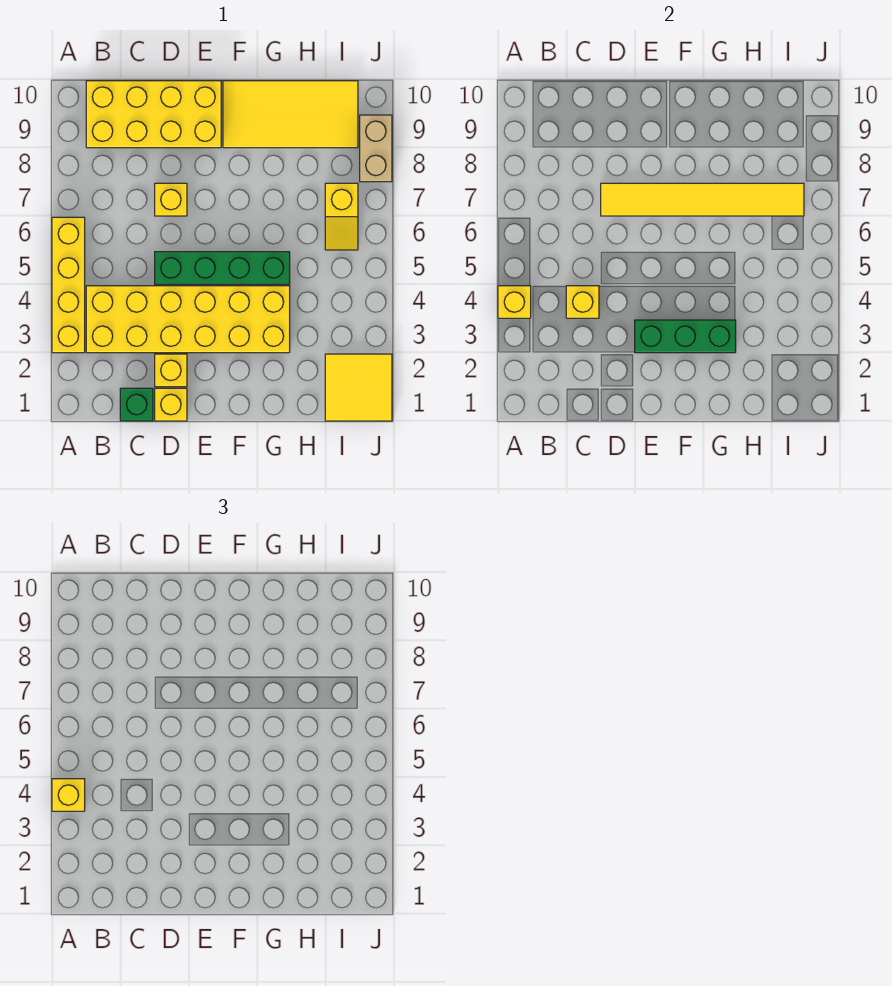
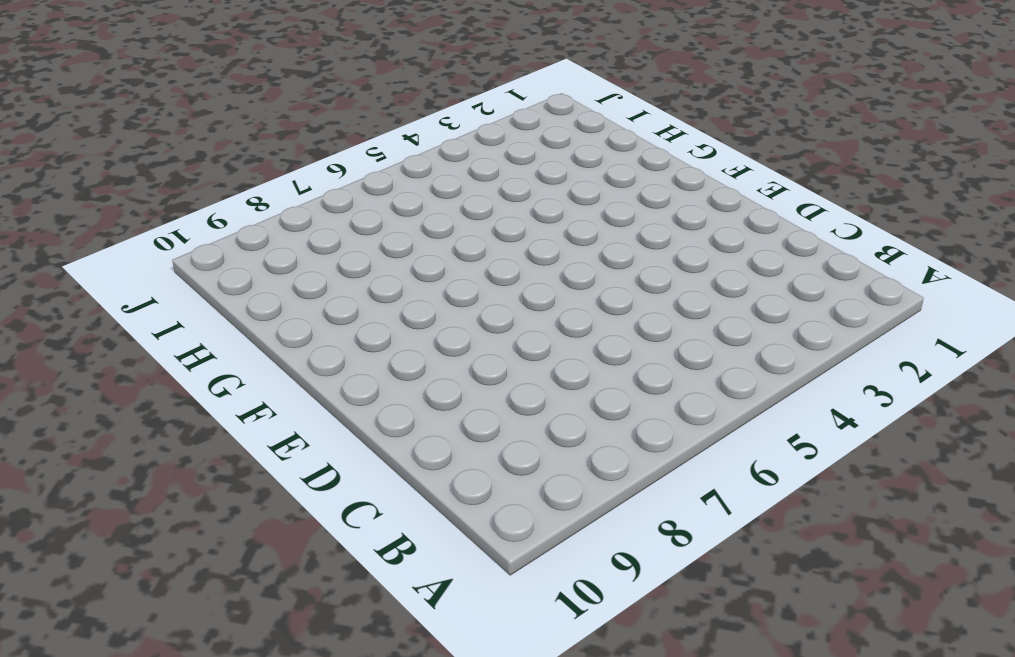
none -> yellow 1x4 brick [52,217,85,353]
none -> yellow 2x6 brick [86,286,290,353]
none -> yellow 2x4 brick [86,81,221,148]

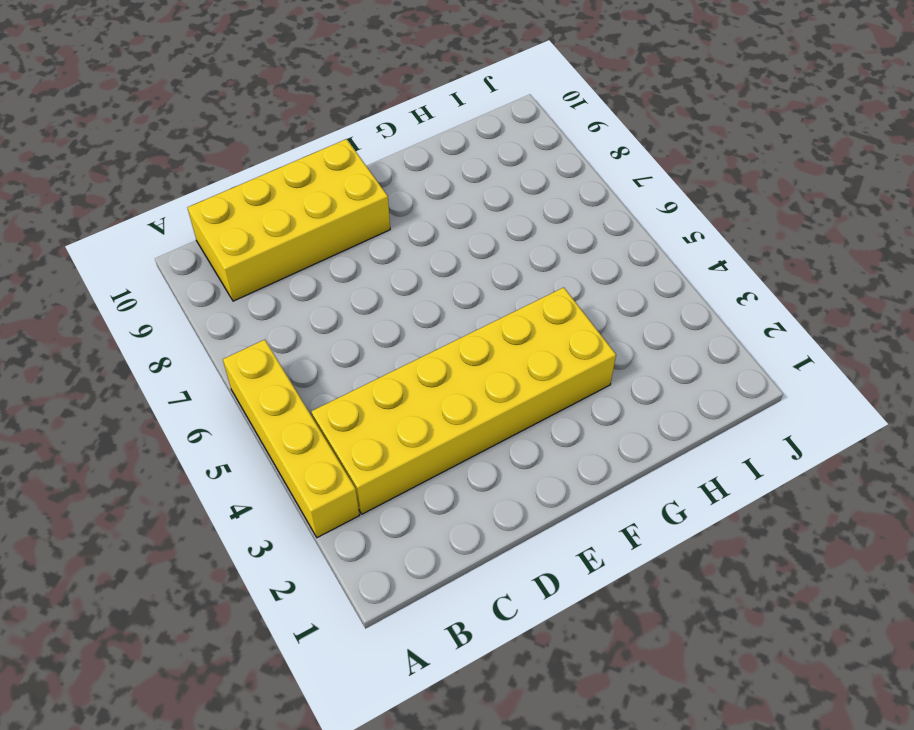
none -> green 1x1 brick [120,388,153,421]
none -> yellow 1x1 brick [155,388,187,421]
none -> yellow 1x1 brick [155,354,187,387]

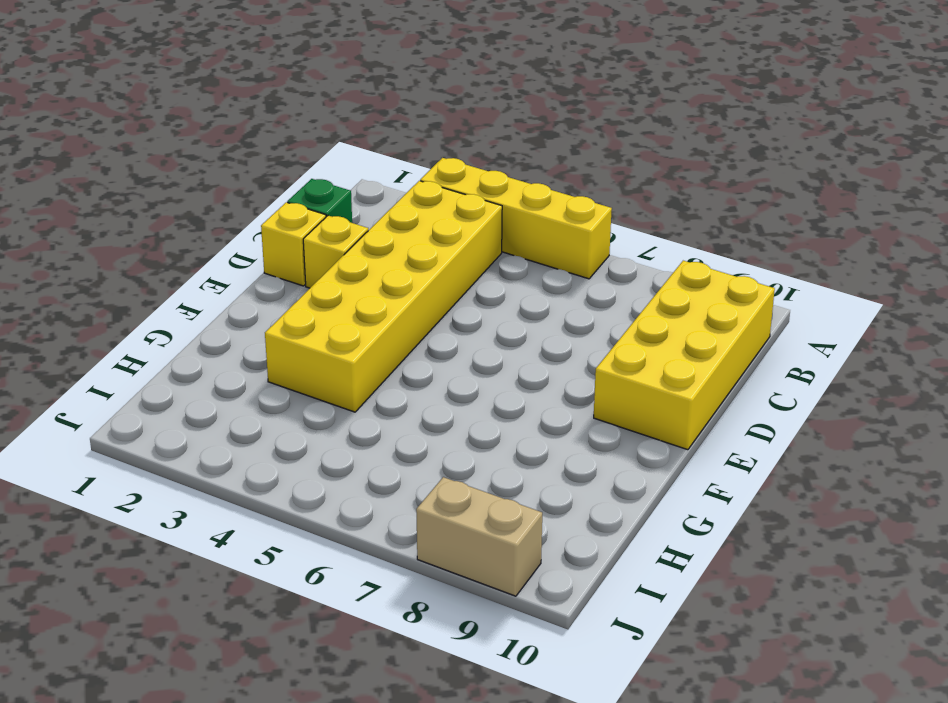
none -> green 1x4 brick [155,252,290,284]
none -> yellow 1x1 brick [155,183,187,216]
none -> yellow 2x4 tile [223,81,358,148]

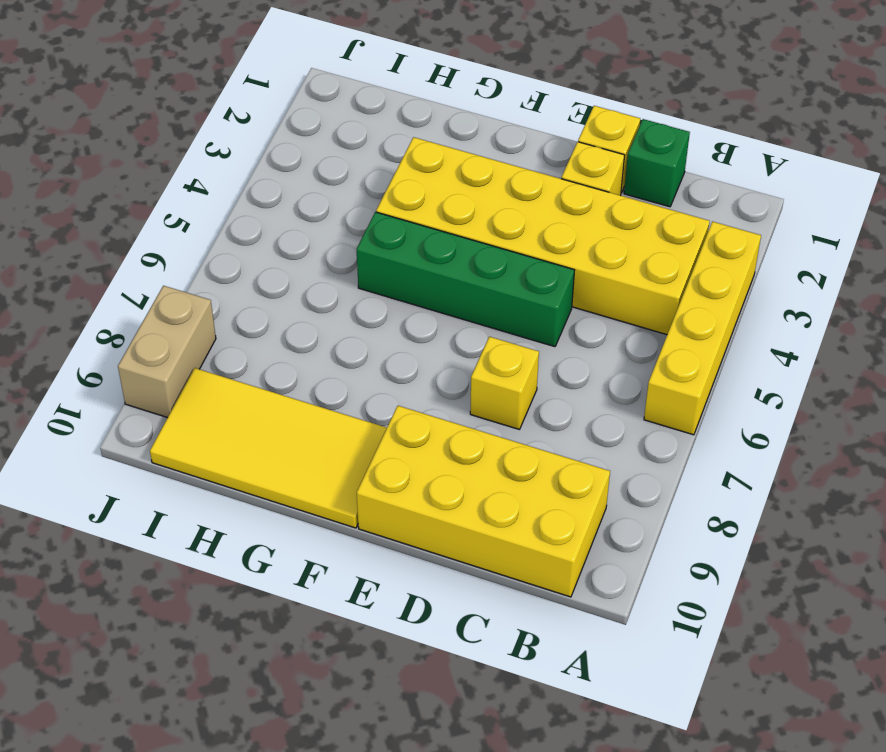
none -> yellow 2x2 tile [325,354,392,421]
none -> yellow 1x2 slope [325,183,358,250]
none -> yellow 1x1 brick [498,286,531,318]

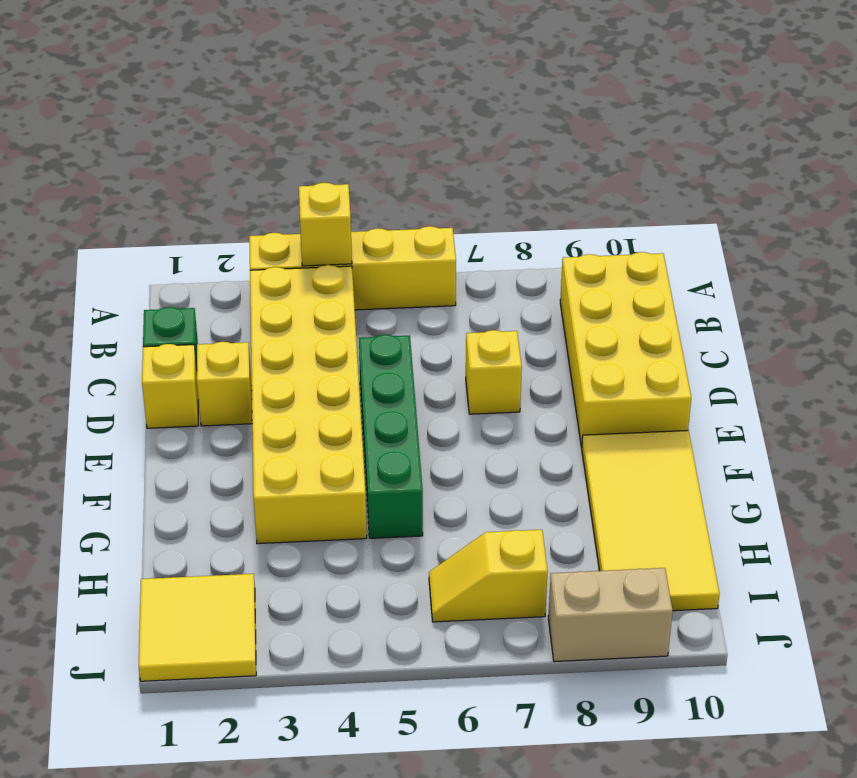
none -> yellow 1x1 brick [566,286,599,318]
none -> yellow 1x6 tile [601,183,804,216]
none -> green 1x3 brick [635,320,736,353]

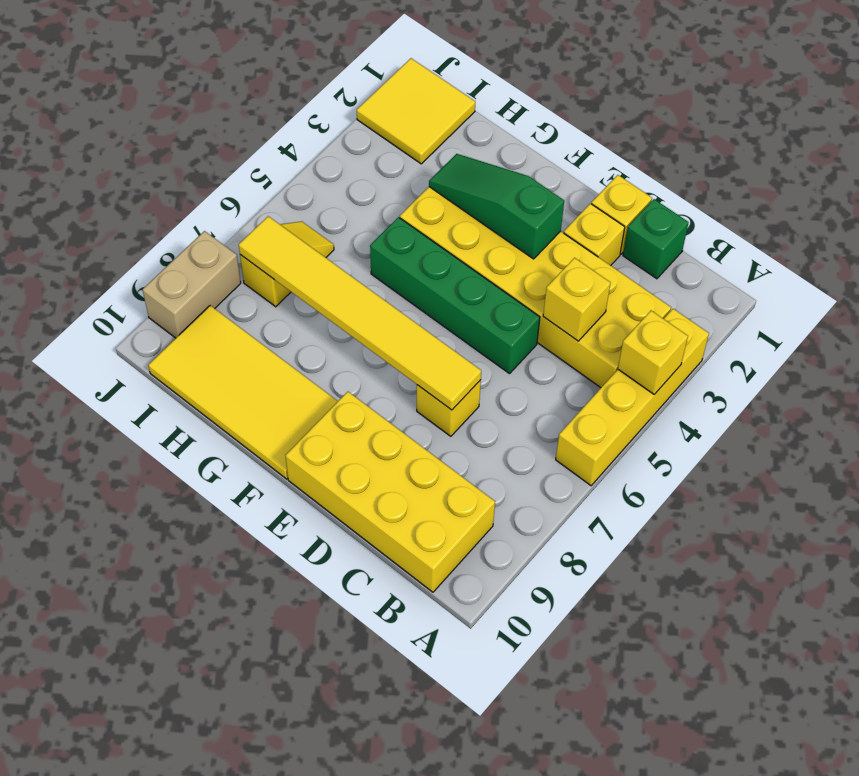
green 1x3 slope [429,154,564,259] -> green 1x3 brick [635,320,736,353]
none -> yellow 1x1 brick [52,779,85,811]

